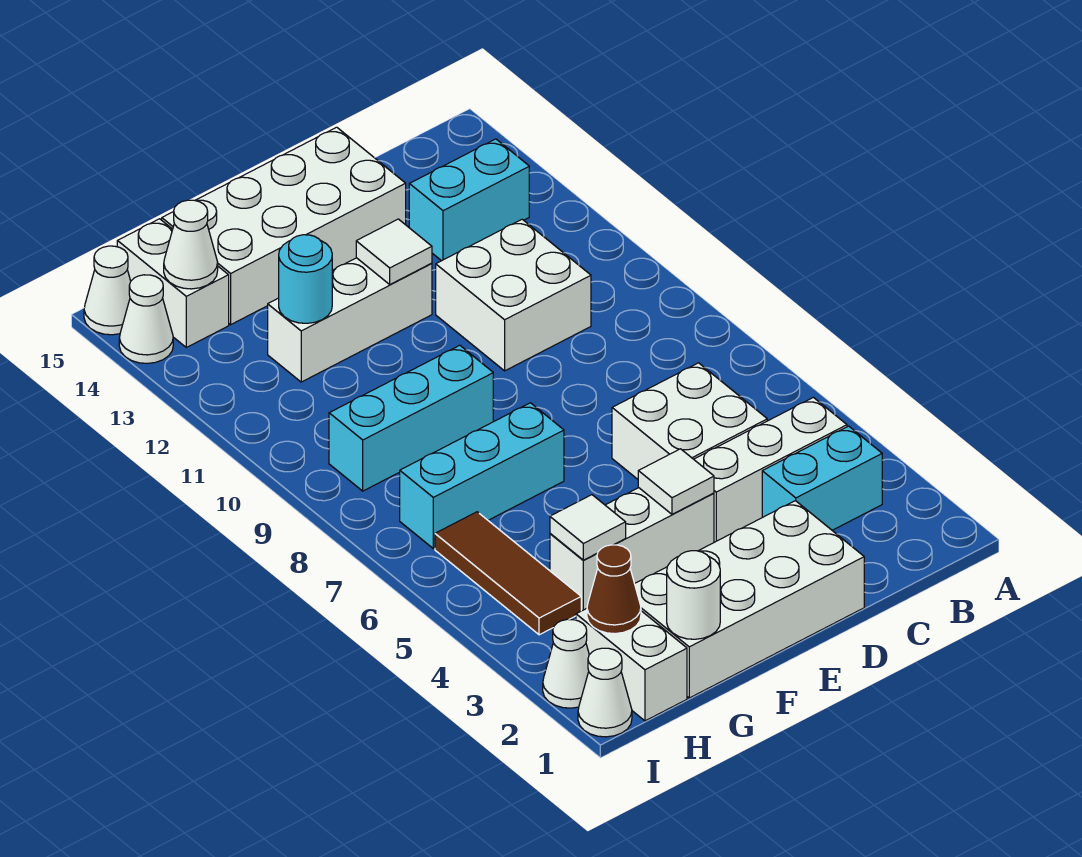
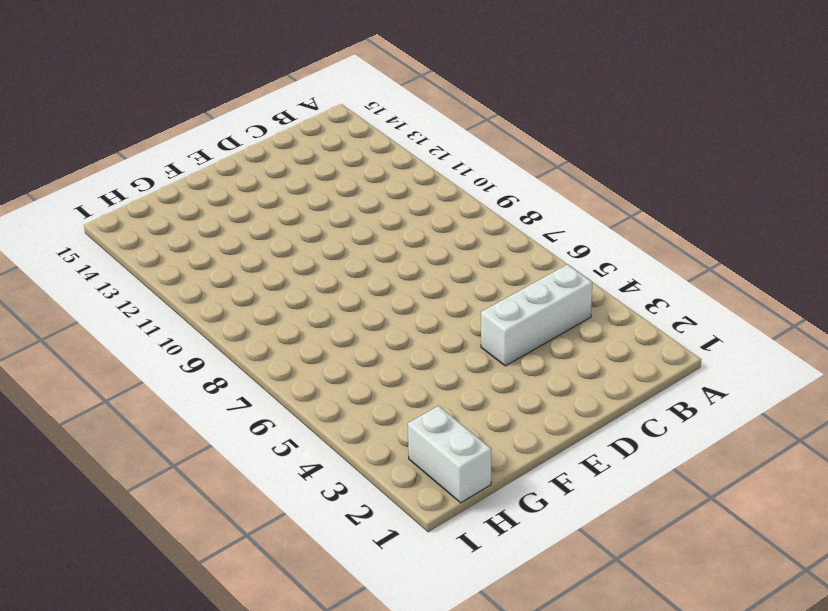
none -> cyan 1x2 brick [762,426,882,530]
none -> cyan 1x2 brick [409,139,529,261]
none -> white 2x2 brick [612,363,767,479]

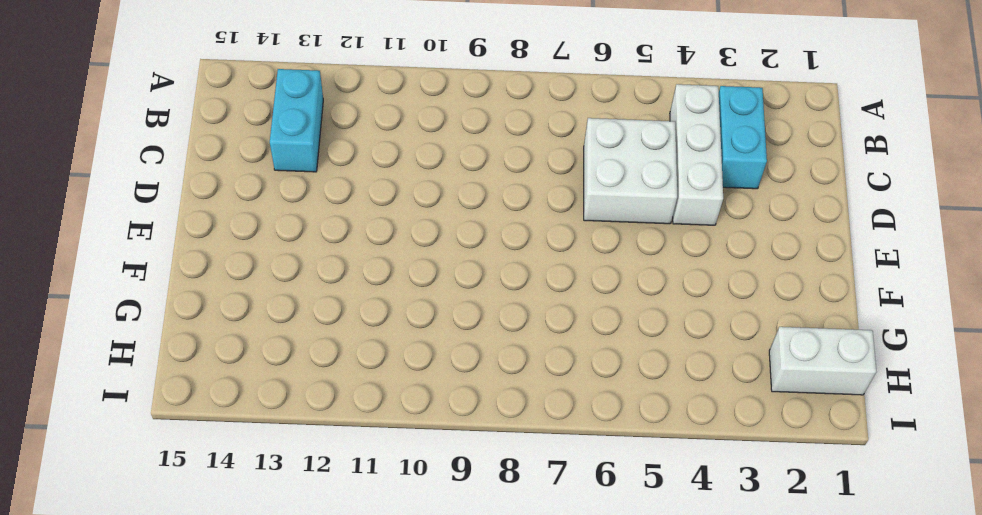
none -> white 2x2 brick [436,219,591,371]
none -> white 2x4 brick [635,501,864,698]
none -> white 2x4 brick [162,127,406,324]

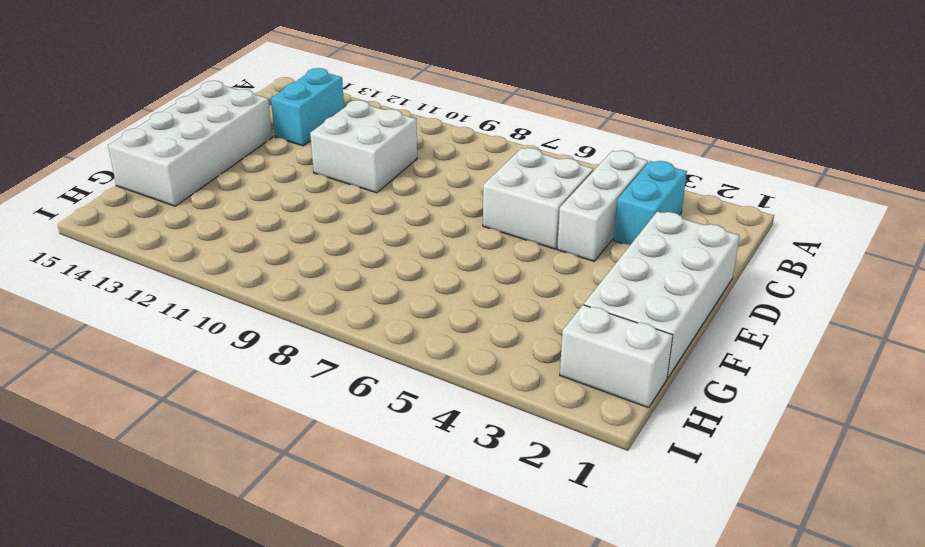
none -> white 1x3 brick [550,488,714,611]
none -> white 1x3 brick [268,258,432,382]
none -> cyan 1x3 brick [400,403,564,549]

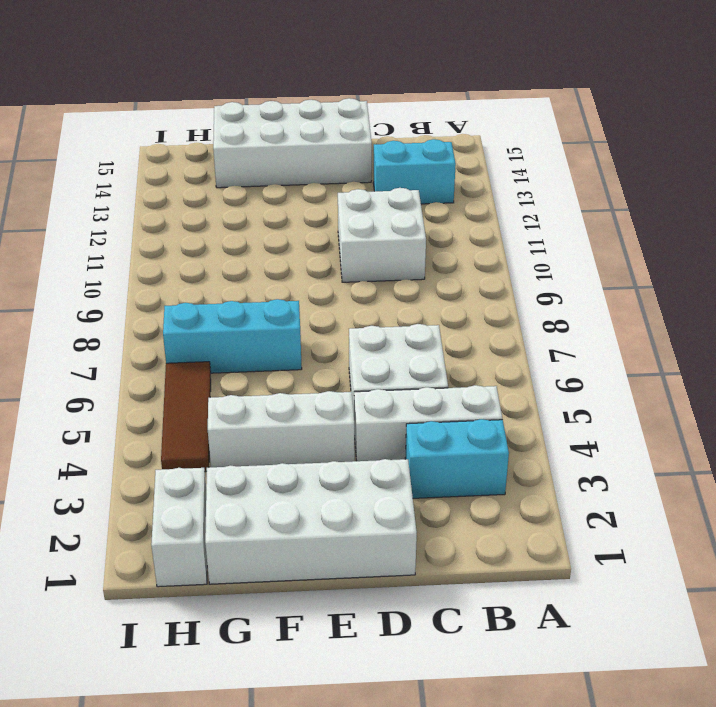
none -> white 1x3 brick [268,258,432,382]
none -> cyan 1x3 brick [329,345,493,491]
none -> white 1x2 brick [117,219,229,347]

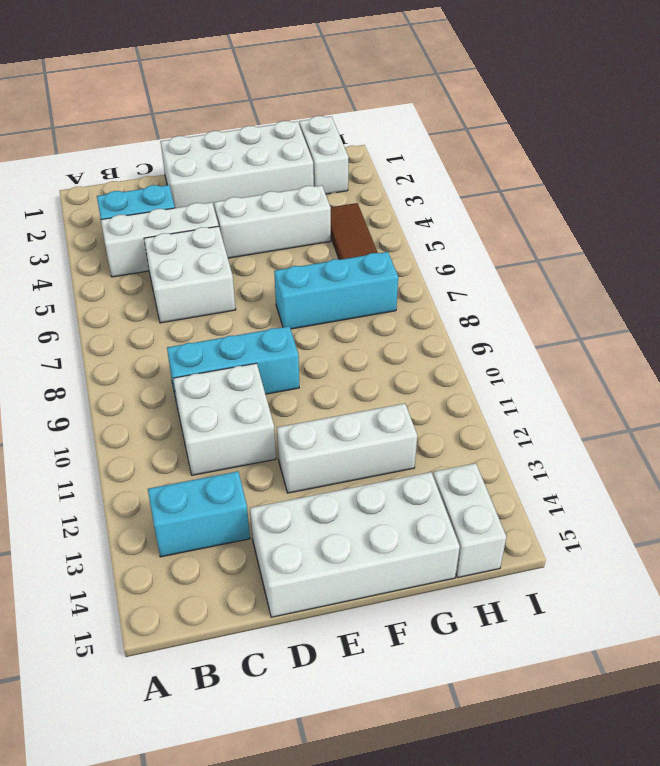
cyan 1x3 brick [167,326,299,408] -> cyan 1x3 brick moved to [329,345,493,491]
none -> white 1x1 cone [578,648,632,737]
none -> white 1x1 cone [543,619,589,708]
none -> white 1x1 cone [119,275,173,363]

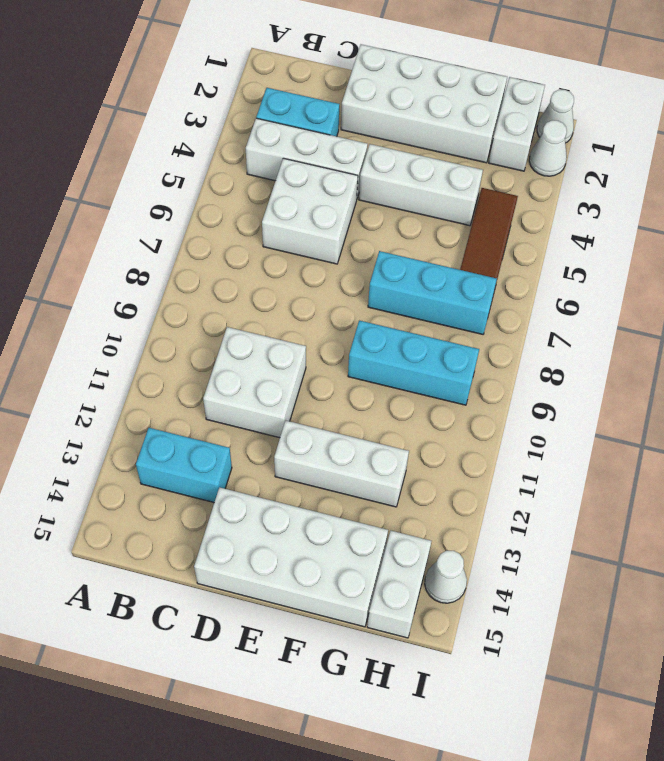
none -> white 1x1 cone [84,246,131,335]
none -> white 1x1 tile [638,449,714,514]
none -> white 1x1 tile [356,219,432,284]

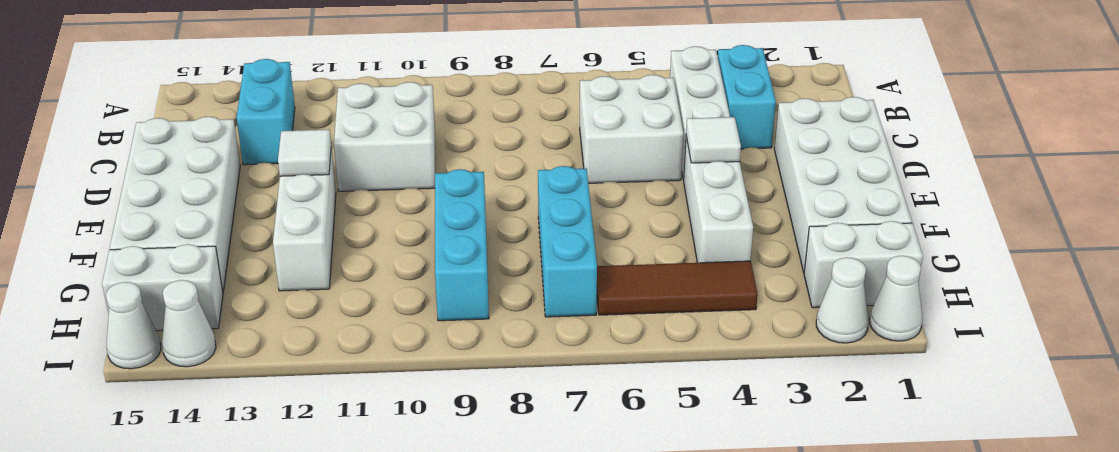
none -> white 1x1 round brick [667,551,720,639]
none -> white 1x1 tile [550,495,626,560]
none -> cyan 1x1 round brick [279,235,332,323]

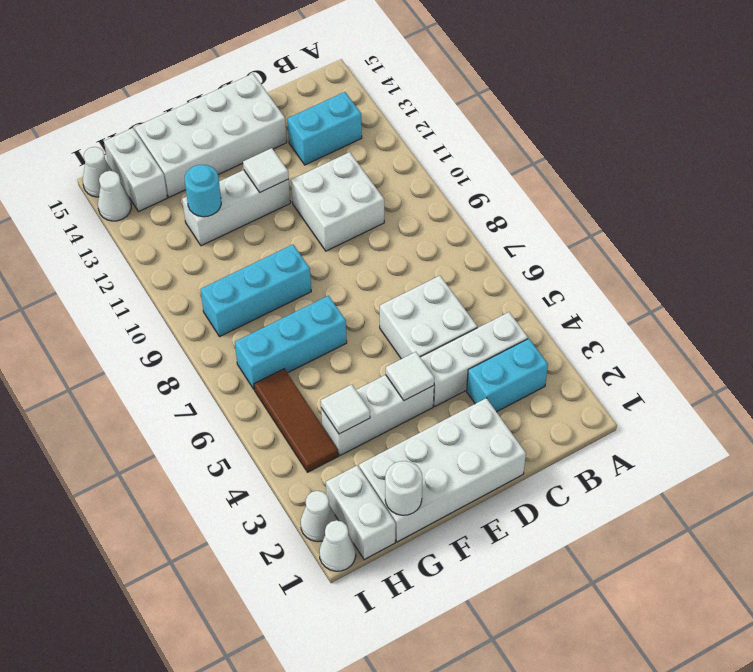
none -> brown 1x1 cone [587,545,641,634]
none -> white 1x1 cone [164,200,218,289]

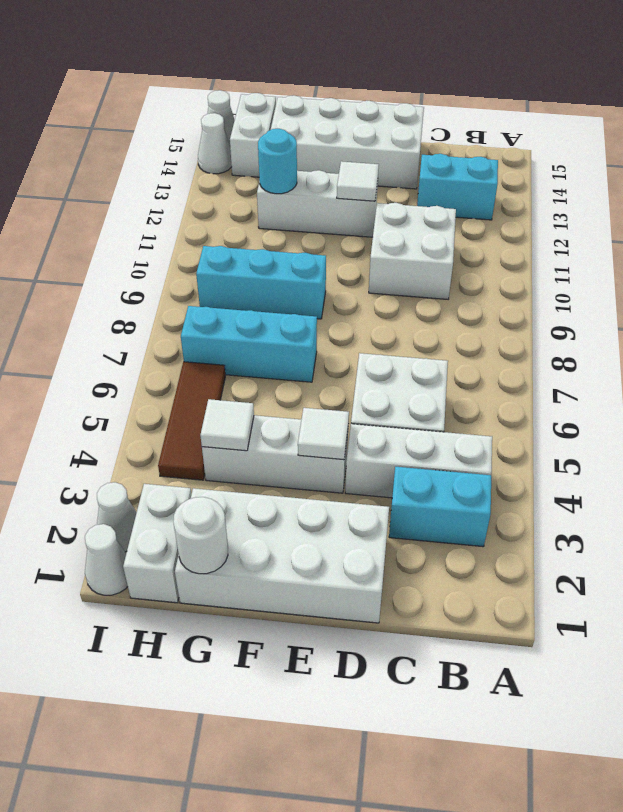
none -> brown 1x1 cone [587,545,641,634]
none -> white 1x1 cone [164,200,218,289]

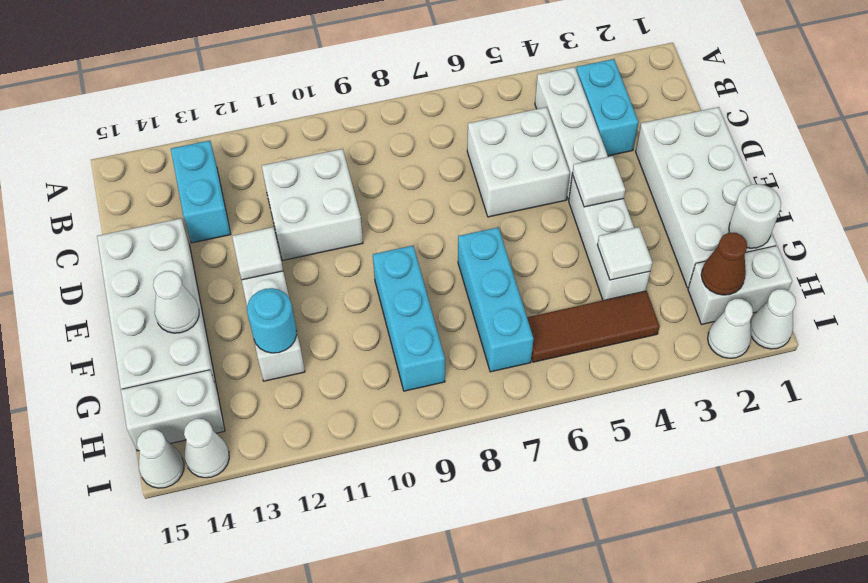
white 1x1 cone [153,271,199,333] -> white 1x1 cone moved to [164,200,218,289]

